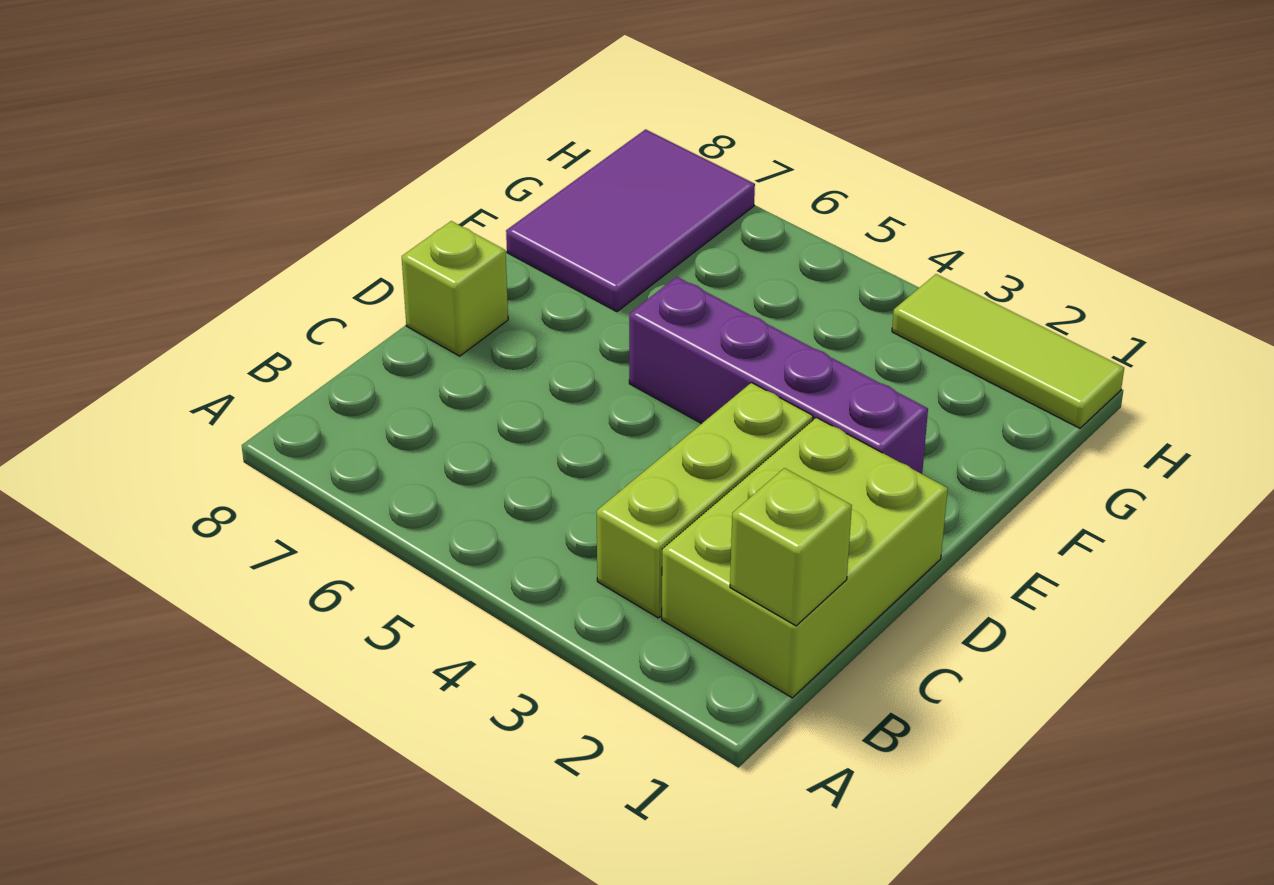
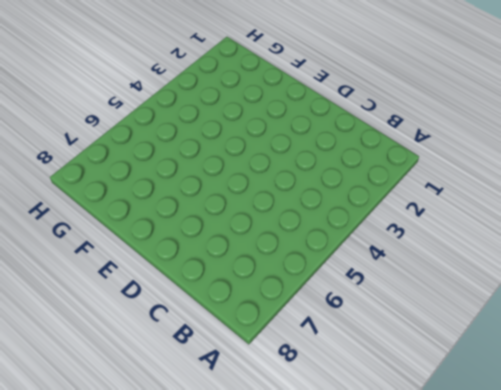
none -> lime 2x3 brick [662,417,948,698]
none -> lime 1x3 brick [597,383,813,618]

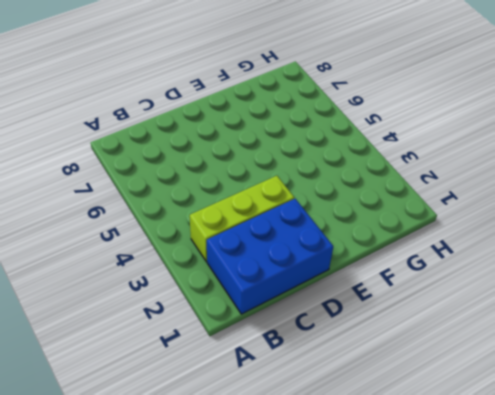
blue 2x3 brick [207,199,333,314] -> lime 2x3 brick [662,417,948,698]
none -> lime 1x1 brick [402,221,508,356]
none -> purple 1x4 brick [629,277,928,474]

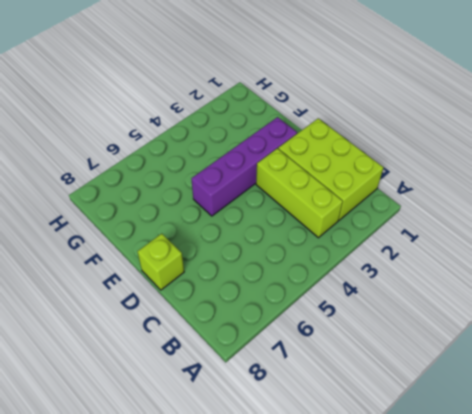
none -> purple 2x3 tile [506,129,755,312]
none -> lime 1x3 tile [892,274,1124,428]

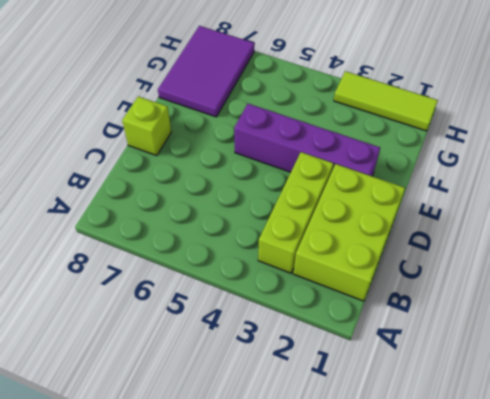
none -> lime 1x1 brick [730,468,852,626]

